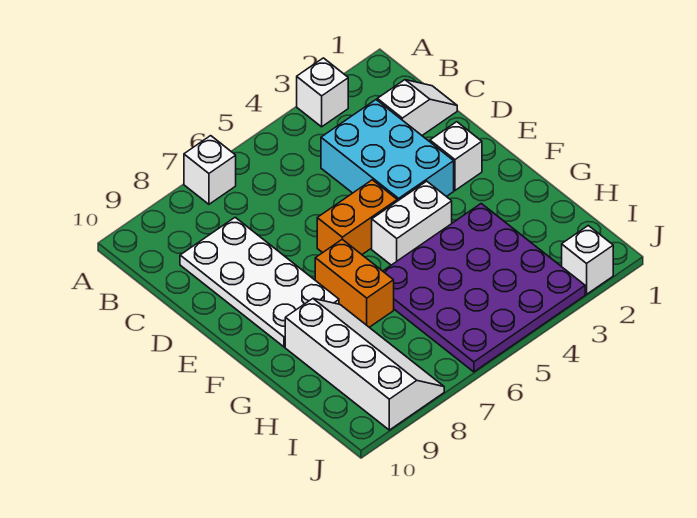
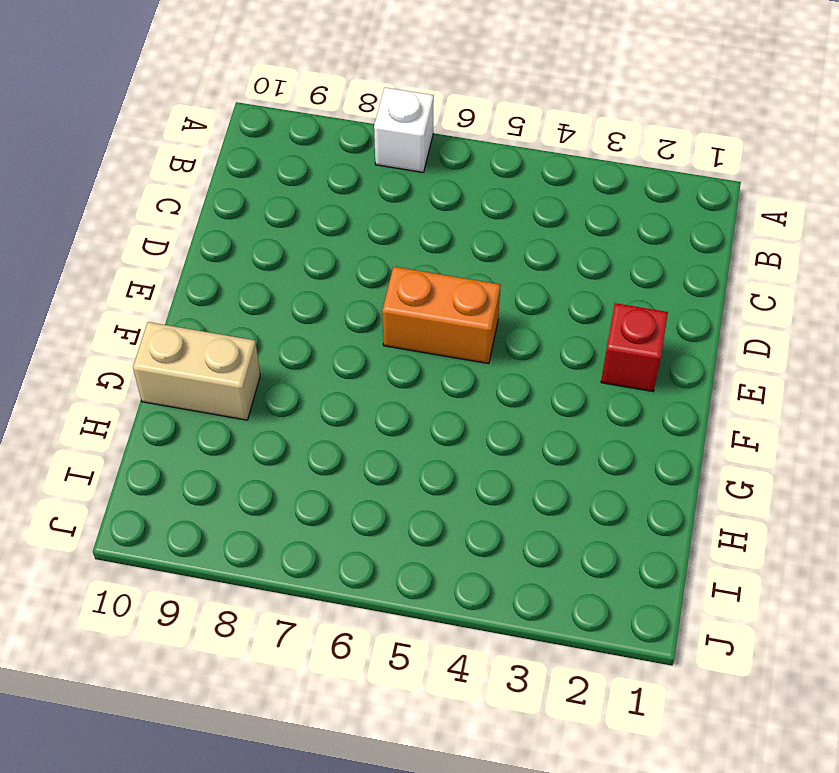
red 1x1 brick [601,303,668,392] -> white 1x1 brick [430,122,482,190]
tan 1x2 brick [133,322,260,420] -> white 2x4 slope [285,298,444,430]
none -> white 1x1 brick [297,58,348,127]
none -> white 1x2 slope [377,80,457,135]
none -> cyan 2x3 brick [321,100,454,201]

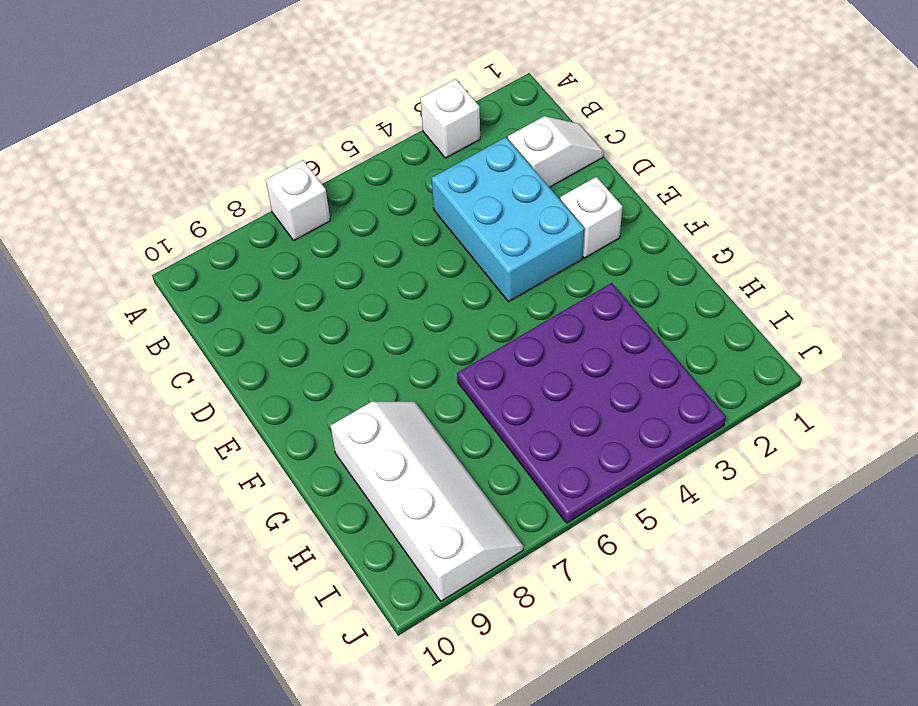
none -> white 2x4 plate [180,217,339,347]
none -> orange 1x2 brick [317,180,397,254]
none -> white 1x2 brick [372,181,452,265]

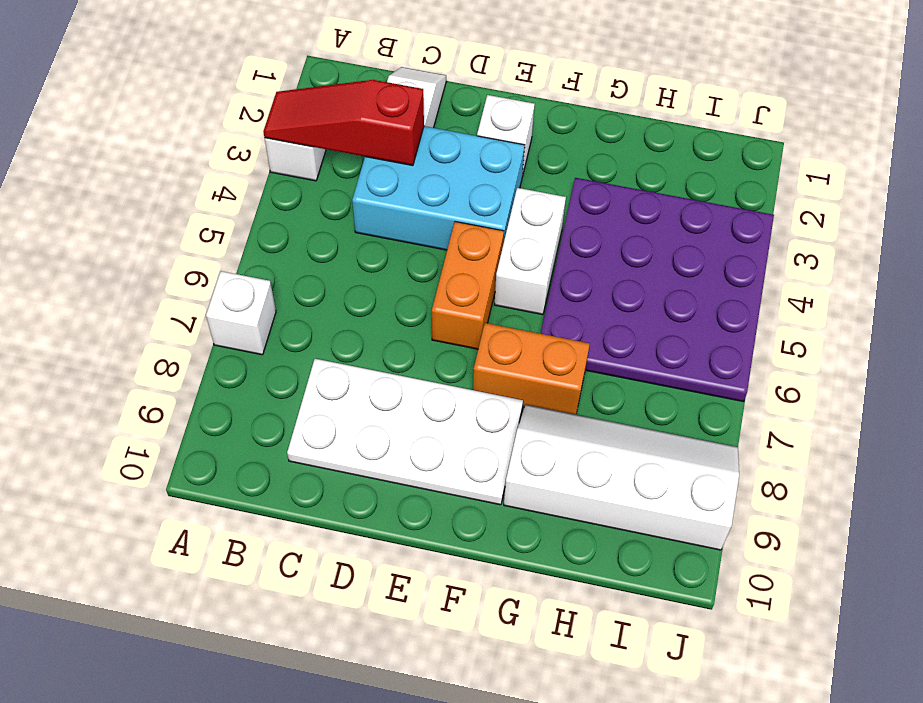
red 1x3 slope [263,80,424,166] -> none
none -> white 1x1 brick [562,226,613,294]

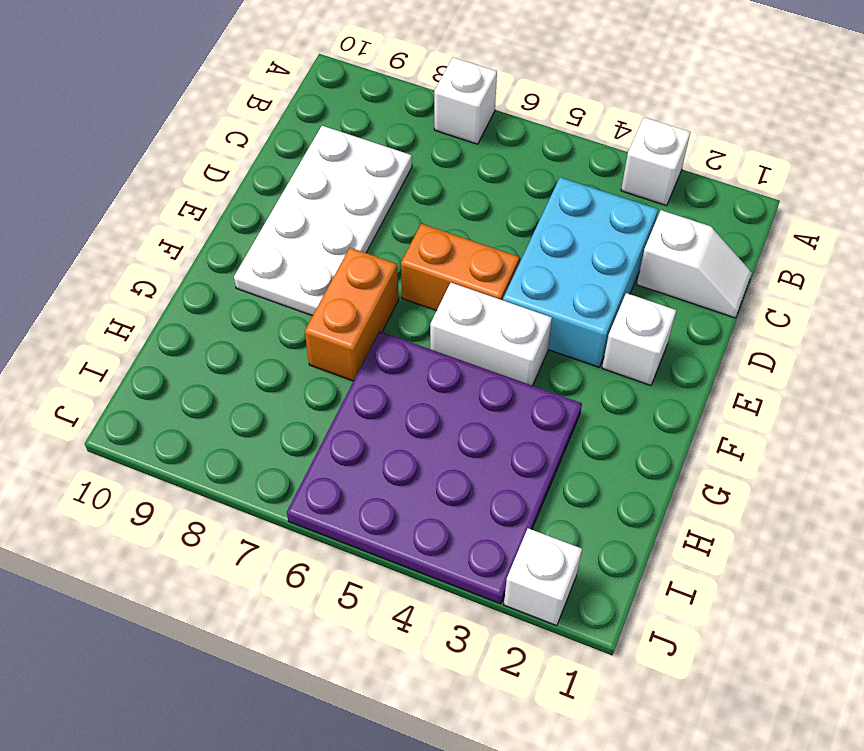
none -> white 2x4 slope [285,298,444,430]

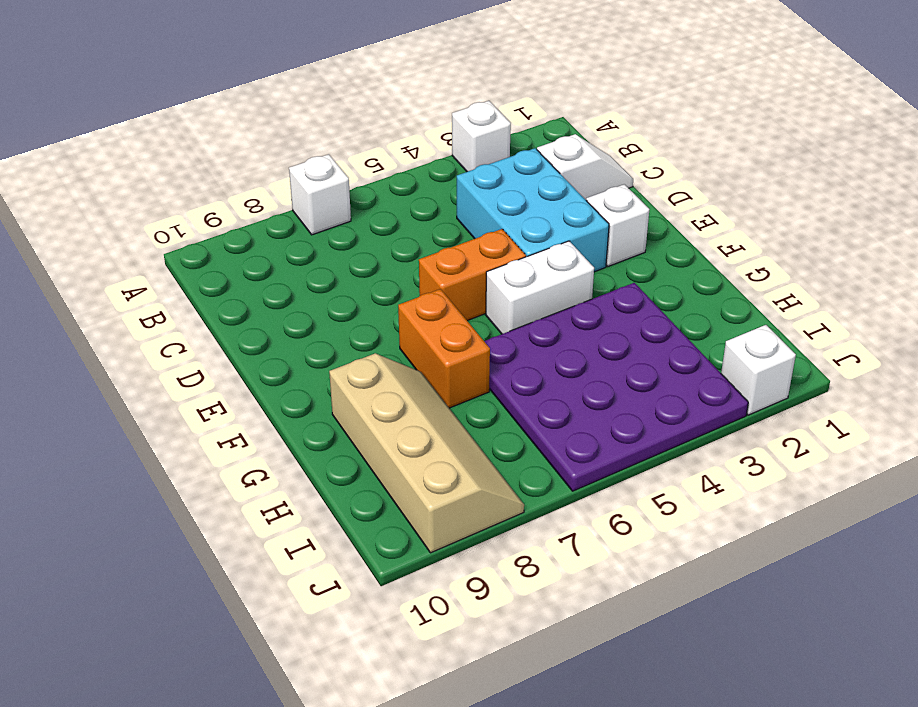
tan 2x4 slope [329,354,524,553] -> white 2x4 slope [285,298,444,430]
none -> white 2x4 plate [180,217,339,347]

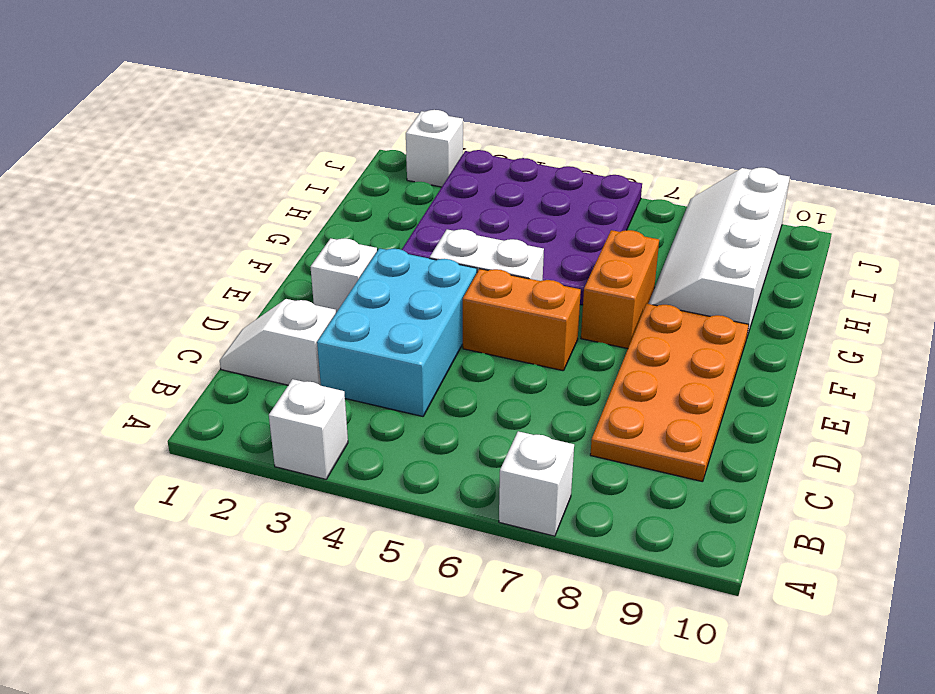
orange 2x4 plate [590,304,749,482] -> white 2x4 plate [180,217,339,347]

